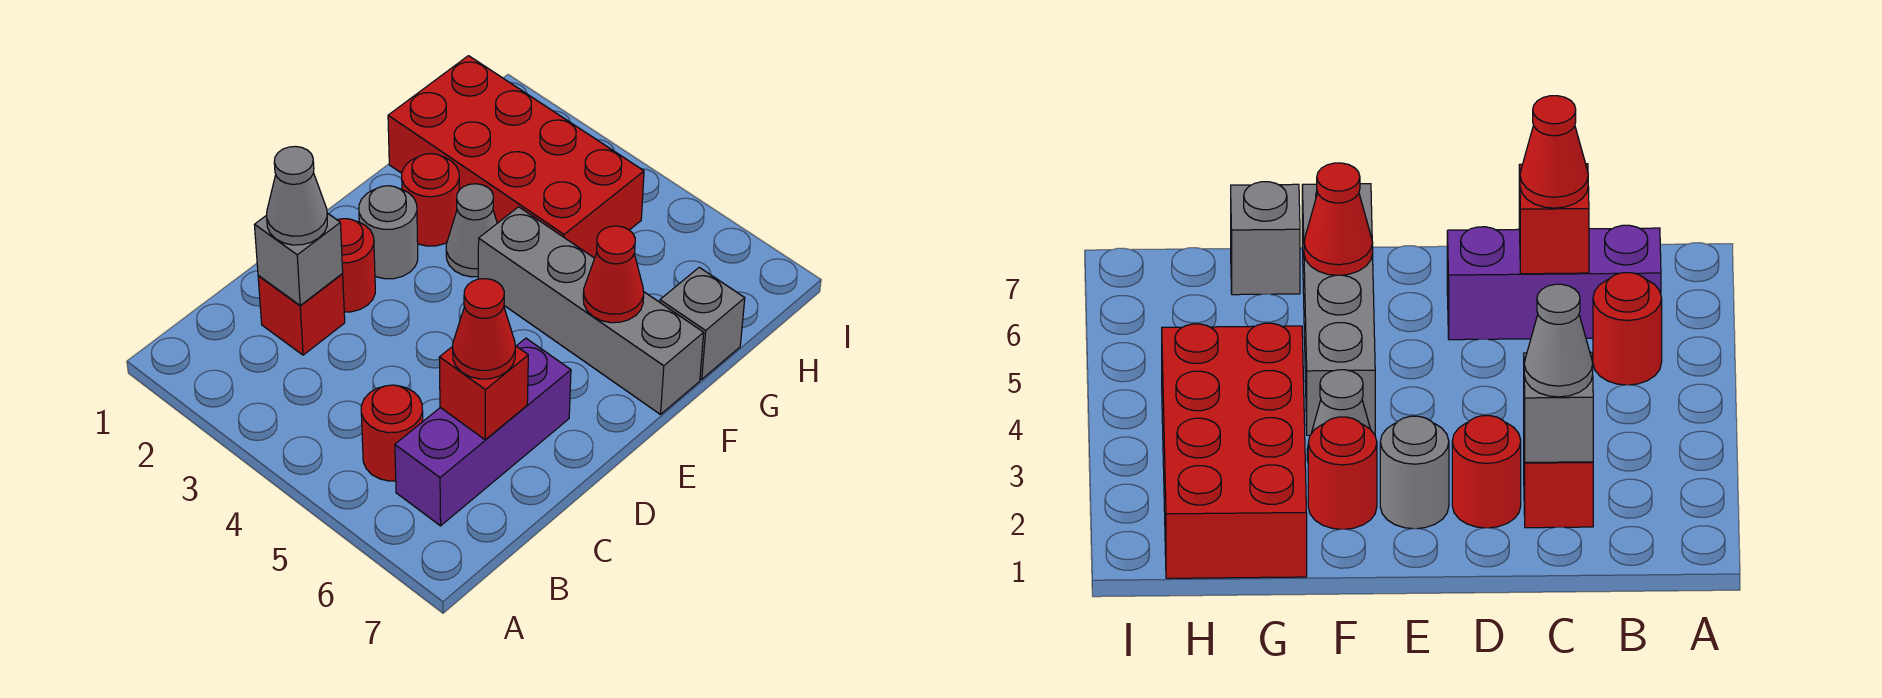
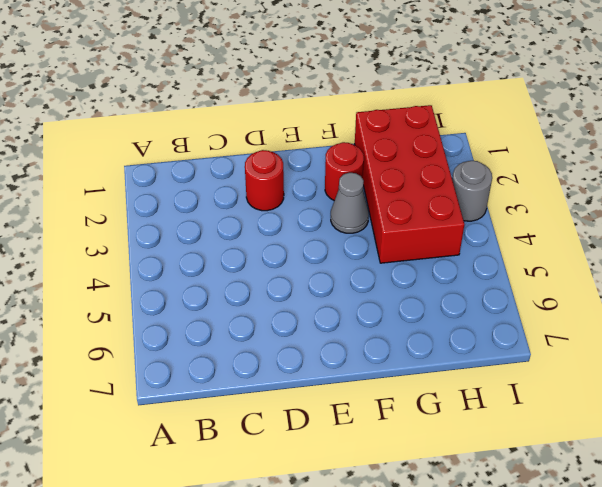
grey 1x1 round brick [452,161,492,221] -> grey 1x1 round brick moved to [359,186,418,279]
none -> red 1x1 round brick [361,385,423,481]
none -> purple 1x3 brick [395,338,571,526]
none -> red 1x1 brick [258,274,345,355]

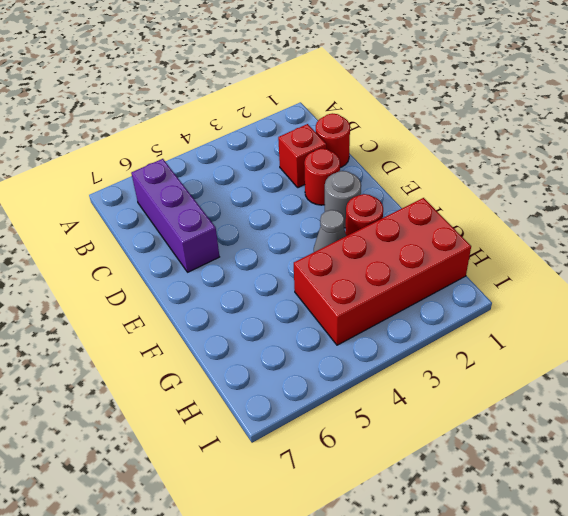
red 1x1 round brick [316,113,350,168] -> red 1x1 round brick moved to [361,385,423,481]
none -> grey 1x4 brick [478,207,704,414]
none -> grey 1x1 brick [660,267,745,379]
none -> grey 1x1 brick [255,213,343,305]

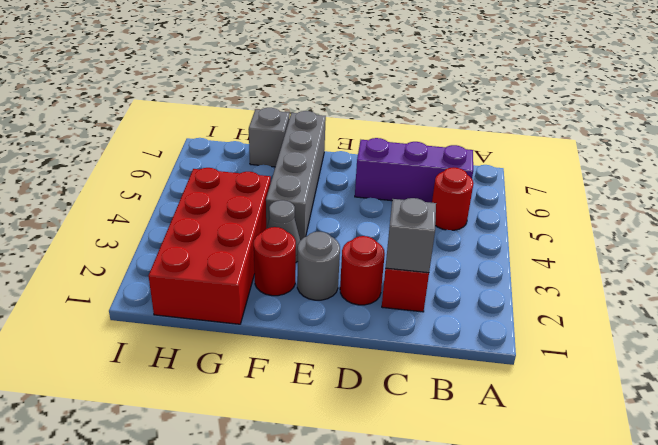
none -> red 1x1 brick [439,346,528,440]
none -> red 1x1 cone [583,226,644,323]
none -> grey 1x1 cone [267,146,327,245]

